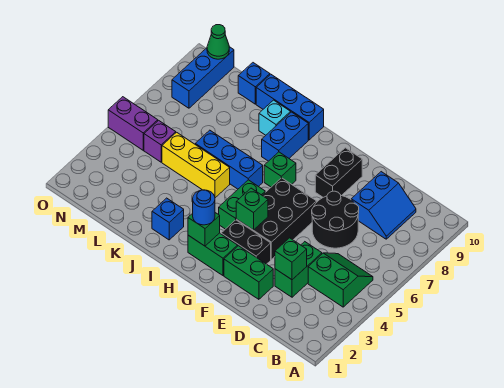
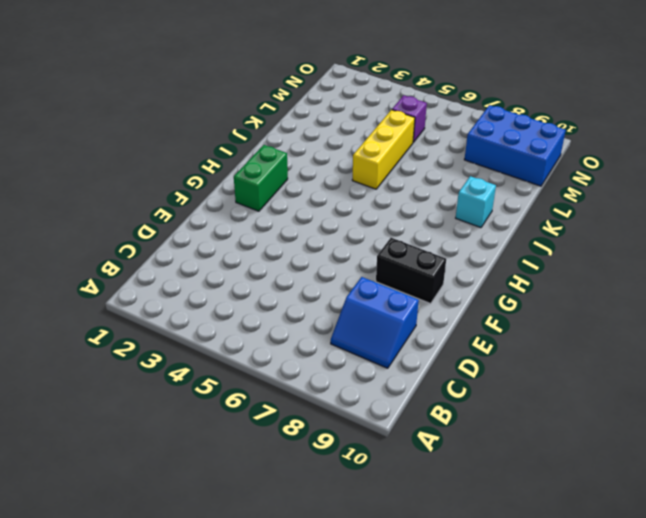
blue 2x3 brick [464,105,566,186] -> blue 1x3 brick [172,47,234,108]
none -> green 2x2 slope [308,253,373,307]
none -> green 1x2 brick [275,242,322,297]
none -> black 2x2 round brick [312,191,359,248]

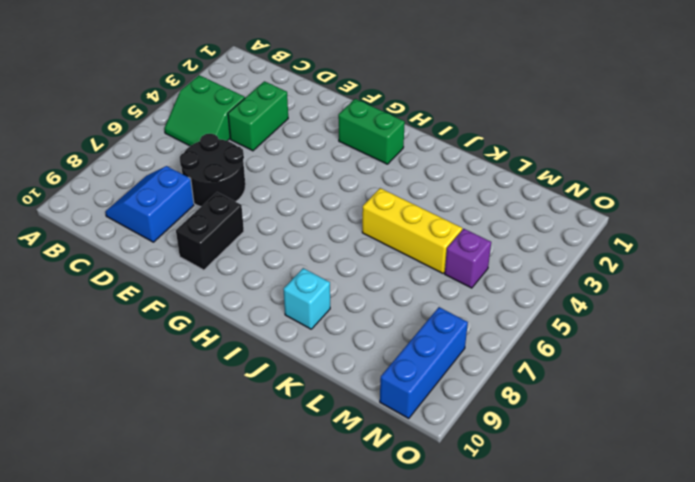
none -> green 1x2 brick [224,246,273,299]
none -> black 1x2 brick [221,220,271,264]
none -> black 2x3 brick [236,178,317,259]

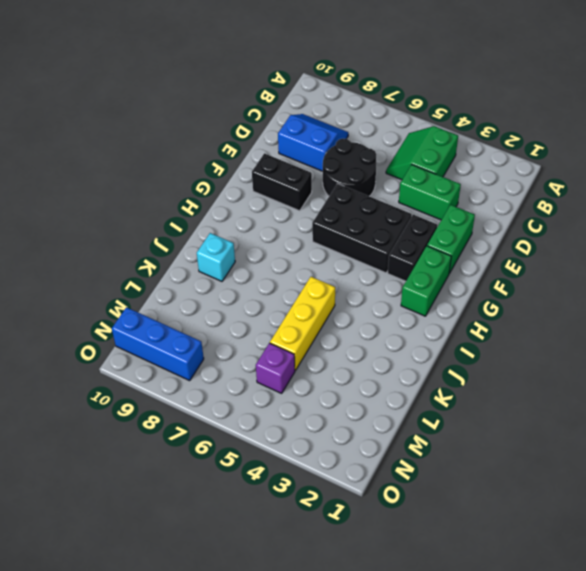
none -> green 1x2 brick [219,180,265,229]
none -> green 1x1 brick [264,152,296,187]
none -> blue 1x3 brick [195,130,263,189]

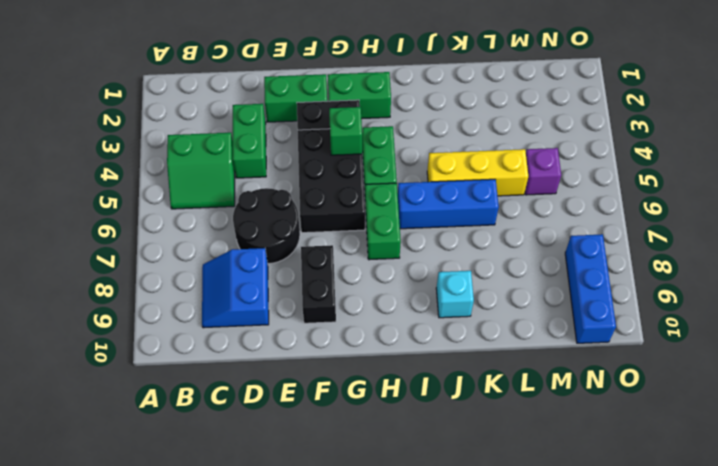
green 1x2 brick [365,183,401,260] -> green 1x1 brick [264,152,296,187]
none -> blue 1x2 brick [262,112,308,161]
none -> blue 1x3 brick [256,74,324,140]
none -> blue 1x1 brick [152,198,184,240]

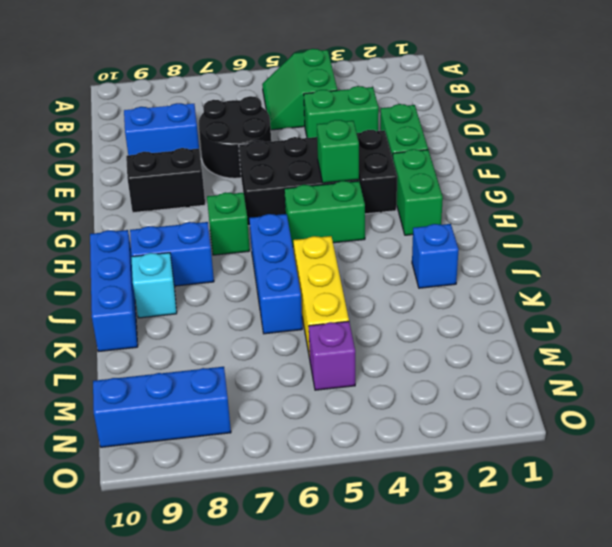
none -> blue 1x1 brick [238,63,270,104]
none -> purple 1x2 brick [108,97,158,150]
none -> green 1x1 brick [275,238,307,280]

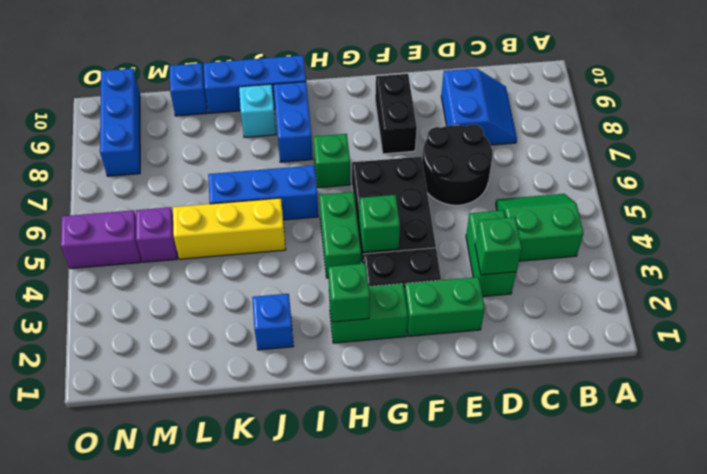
none -> green 1x1 cone [207,25,229,59]
none -> blue 1x1 round brick [193,190,215,225]

